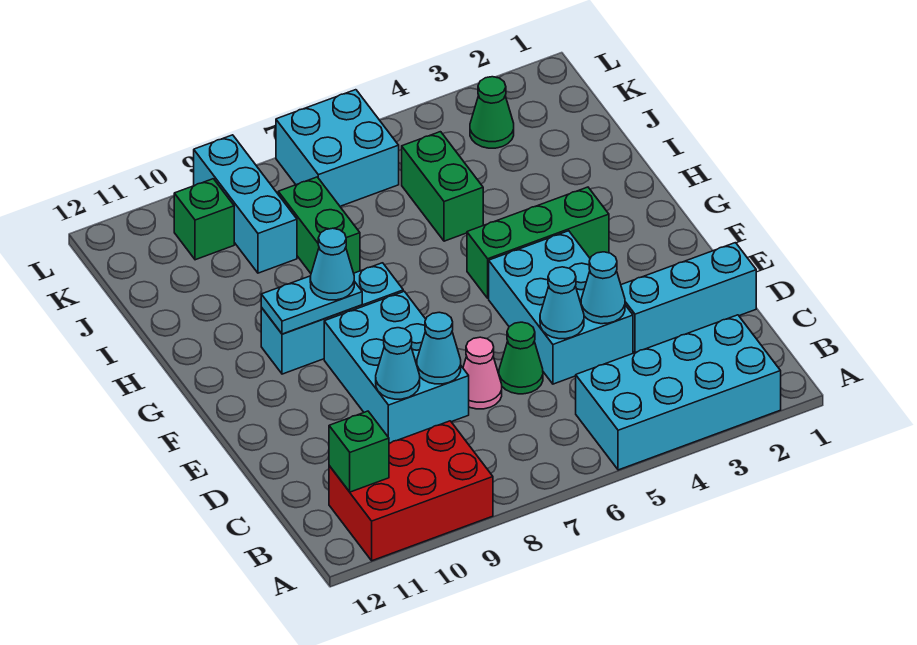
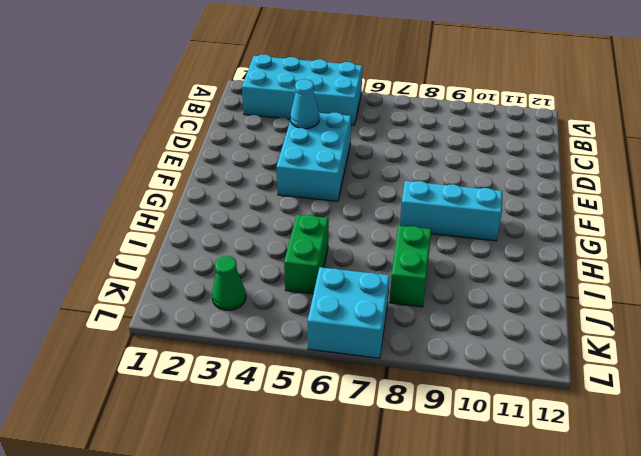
none -> red 2x3 brick [329,421,493,561]
none -> cyan 1x3 brick [621,243,756,353]
none -> green 1x1 cone [499,322,543,394]

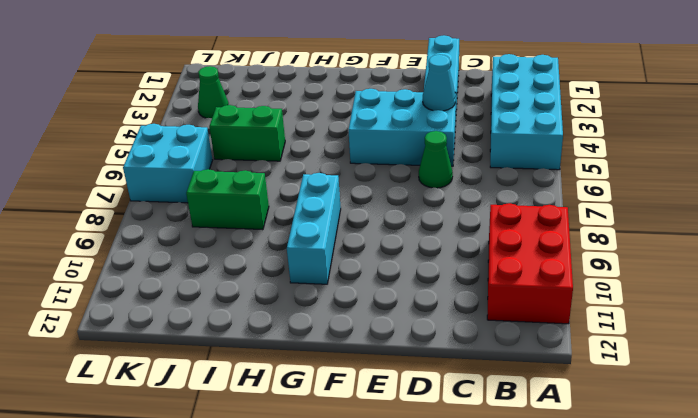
none -> pink 1x1 cone [463,337,502,409]
none -> cyan 2x3 brick [324,291,469,443]
none -> green 1x3 brick [467,187,609,298]

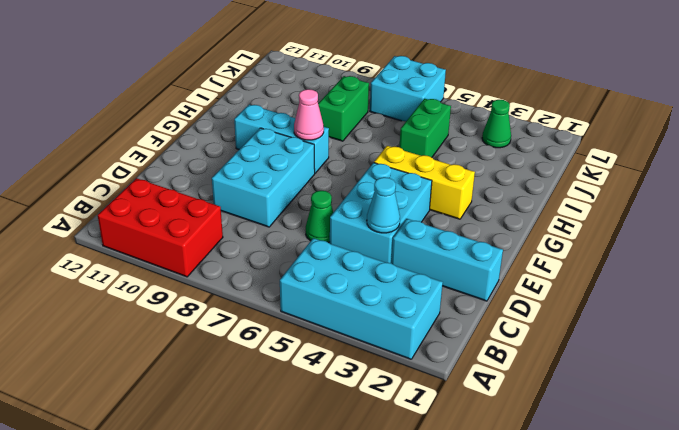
yellow 1x3 brick [374,146,475,219] -> green 1x3 brick [467,187,609,298]
pink 1x1 cone [294,89,324,140] -> pink 1x1 cone moved to [463,337,502,409]
none -> cyan 1x3 brick [194,135,297,273]
none -> green 1x1 brick [174,179,234,260]
none -> green 1x1 brick [329,411,389,492]

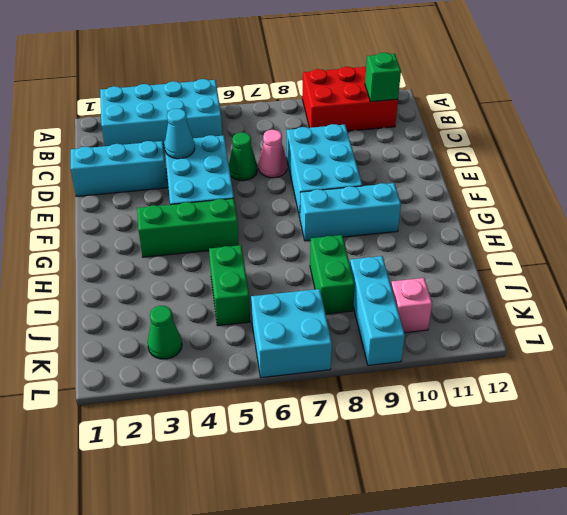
pink 1x1 brick [391,278,432,333] -> green 1x1 brick [174,179,234,260]
none -> cyan 1x1 cone [540,267,584,339]
none -> cyan 1x1 cone [417,312,461,384]
none -> cyan 1x1 cone [376,328,420,399]

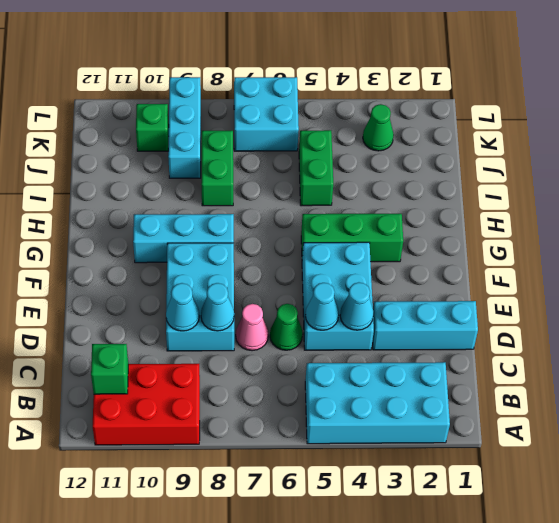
none -> cyan 1x2 plate [261,276,362,334]
none -> cyan 1x1 cone [310,228,354,300]

